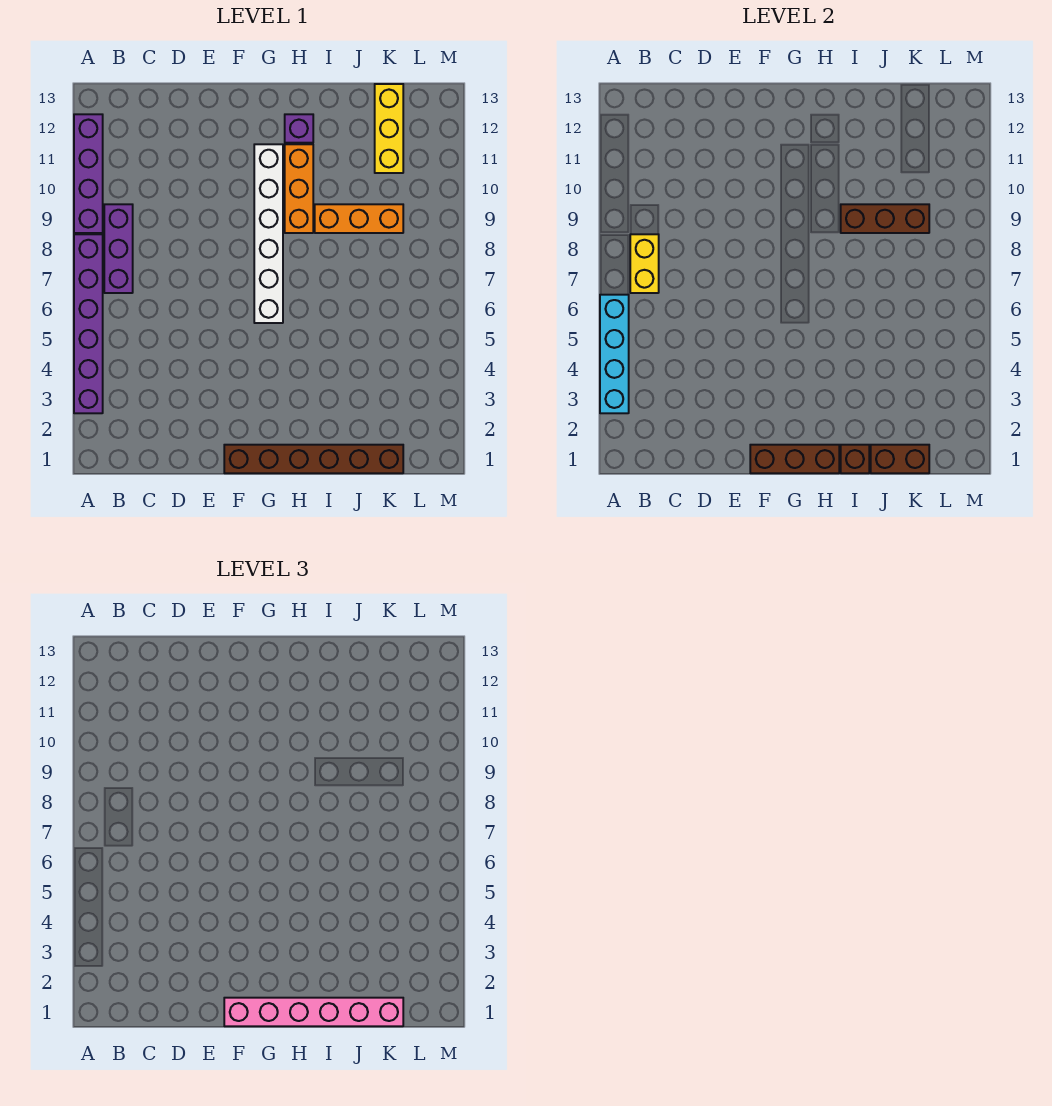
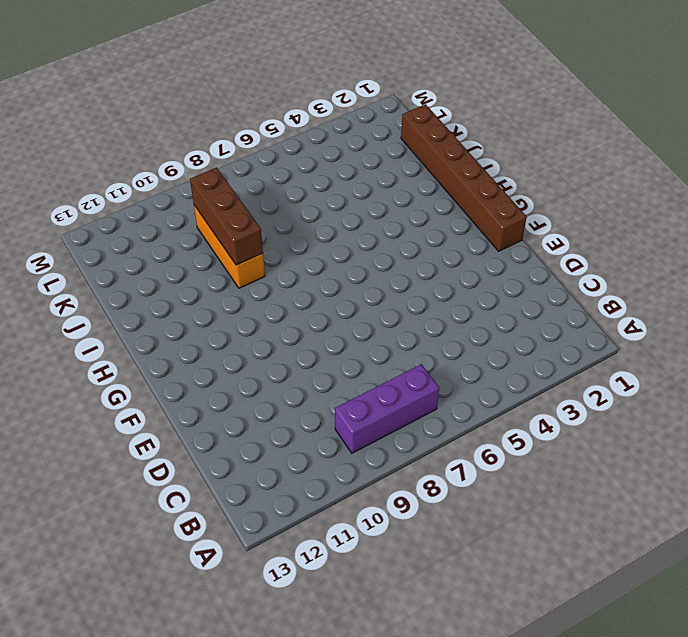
none -> purple 1x6 brick [74,234,103,413]
none -> purple 1x4 brick [74,114,103,233]
none -> white 1x6 brick [254,144,283,323]

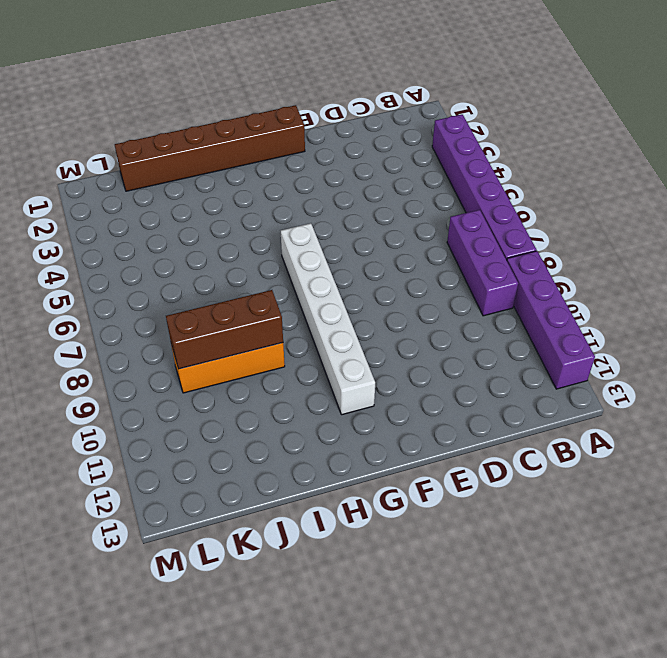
none -> orange 1x3 brick [285,144,313,233]
none -> purple 1x1 brick [285,114,313,143]
none -> yellow 1x3 brick [375,84,403,173]

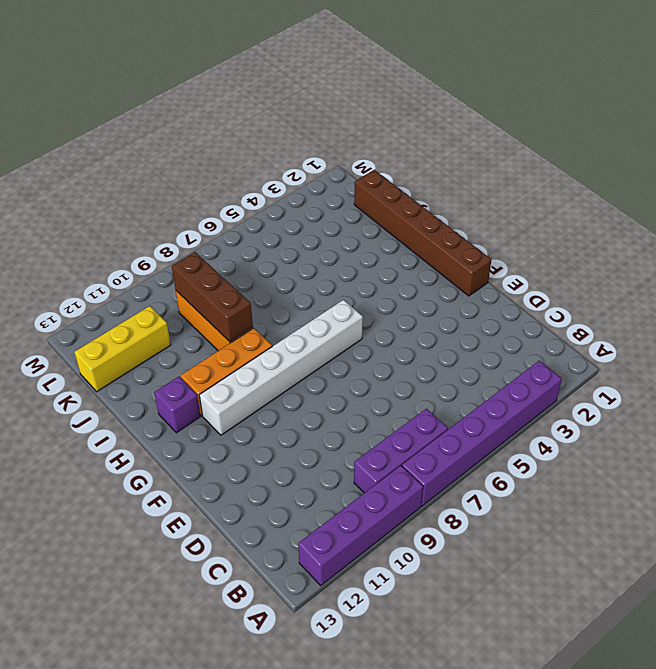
none -> cyan 1x4 brick [600,295,629,413]
none -> yellow 1x2 brick [630,234,659,293]
none -> brown 1x3 brick [750,445,839,473]

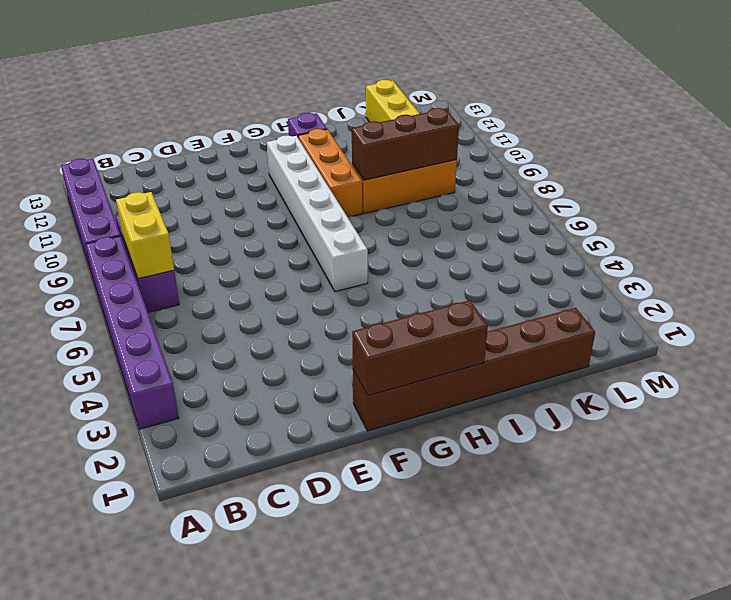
none -> cyan 1x4 brick [600,295,629,413]
none -> brown 1x1 brick [841,445,869,473]
none -> brown 1x2 brick [871,445,929,473]

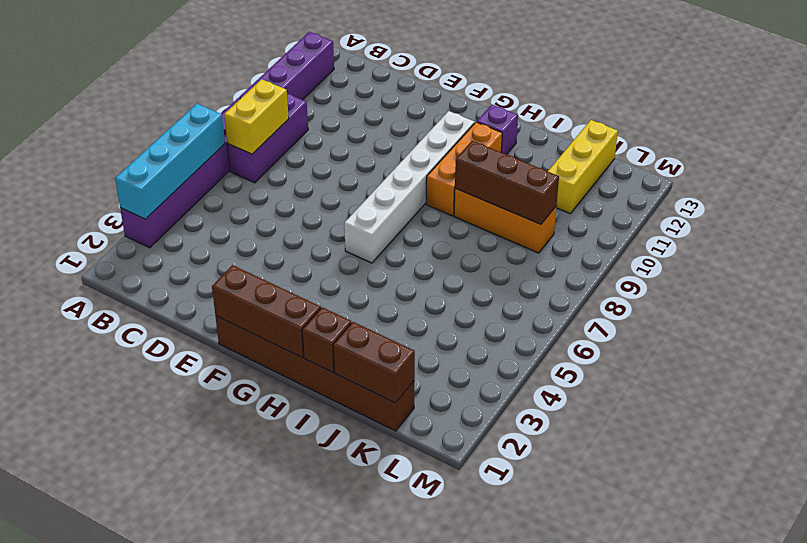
none -> pink 1x6 brick [224,998,403,1026]

